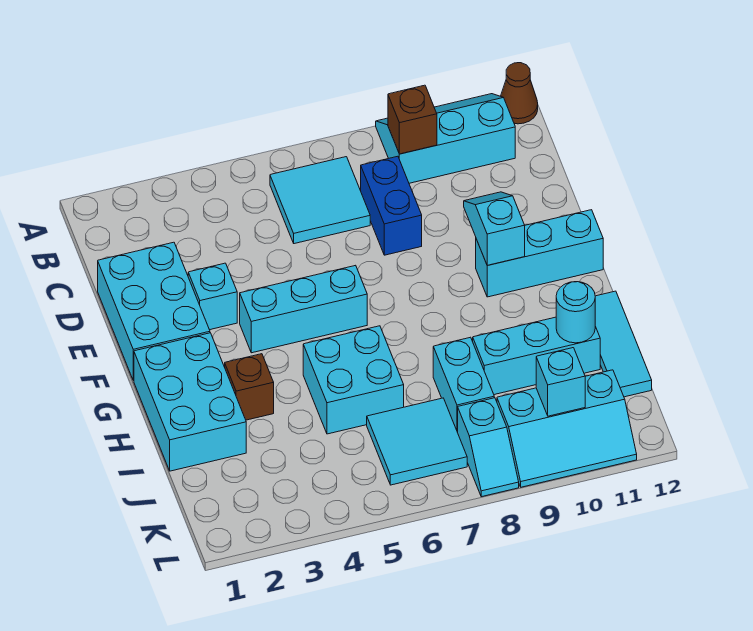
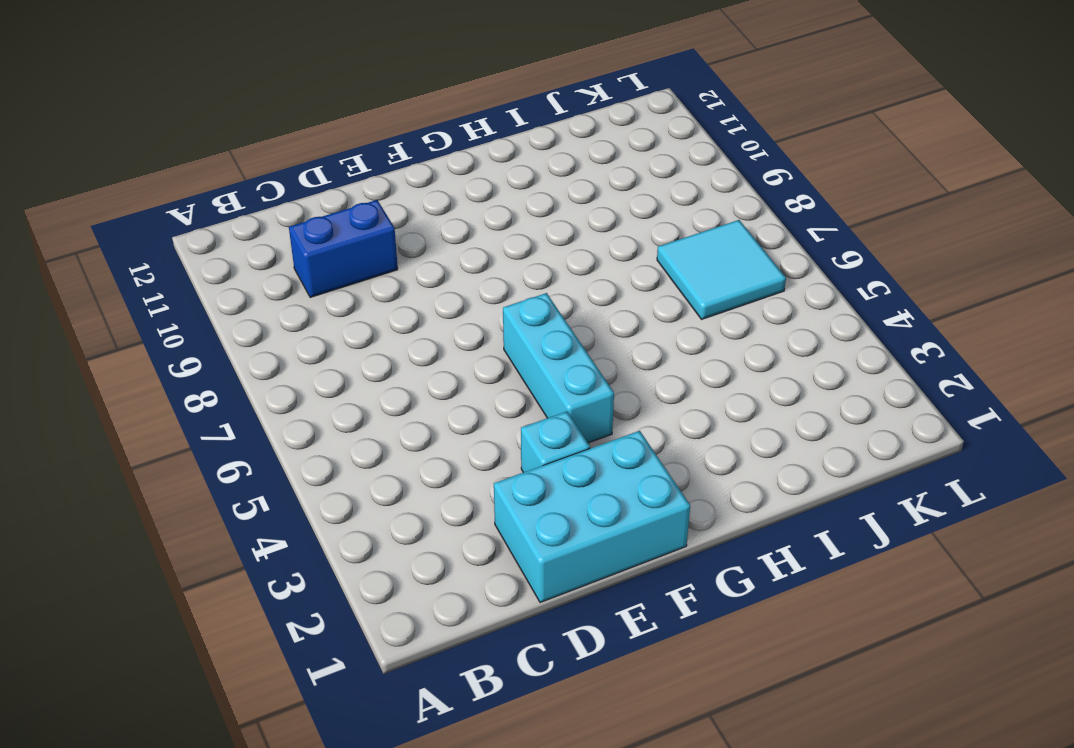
blue 1x2 brick [289,200,398,298] -> blue 1x2 brick moved to [361,156,422,255]
none -> cyan 2x3 slope [376,94,515,183]
none -> brown 1x1 cone [501,63,538,124]
none -> cyan 2x2 tile [270,157,370,244]

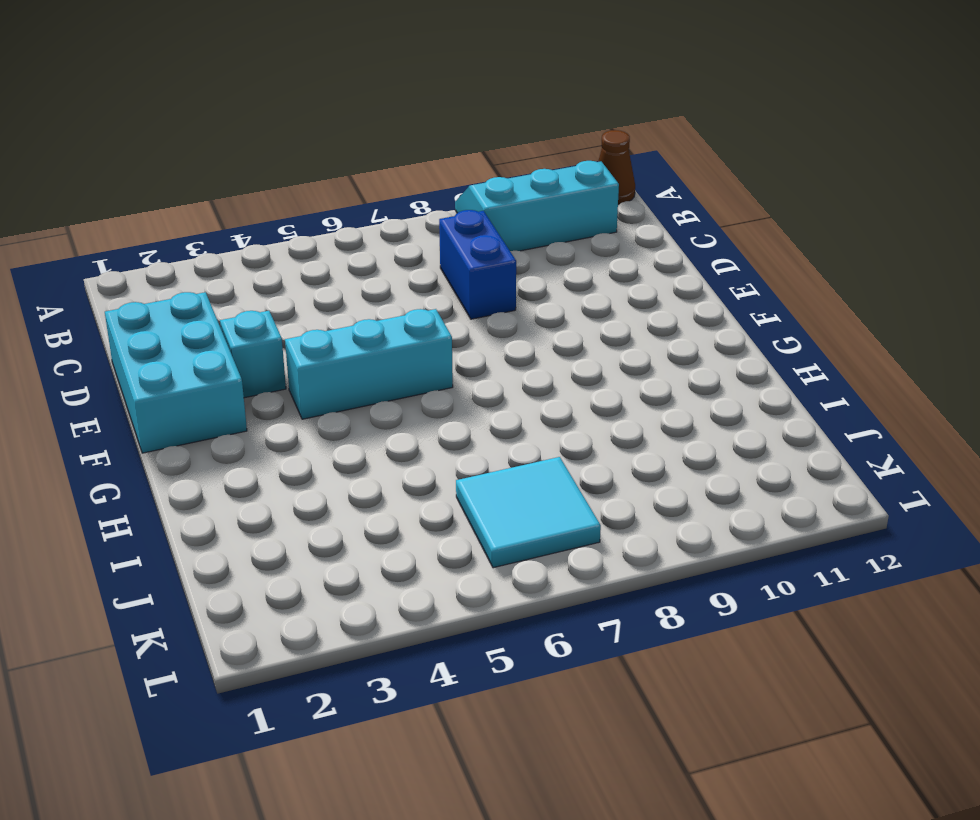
none -> cyan 2x2 tile [270,157,370,244]
none -> cyan 1x3 brick [476,210,603,297]
none -> cyan 2x3 brick [134,333,246,471]

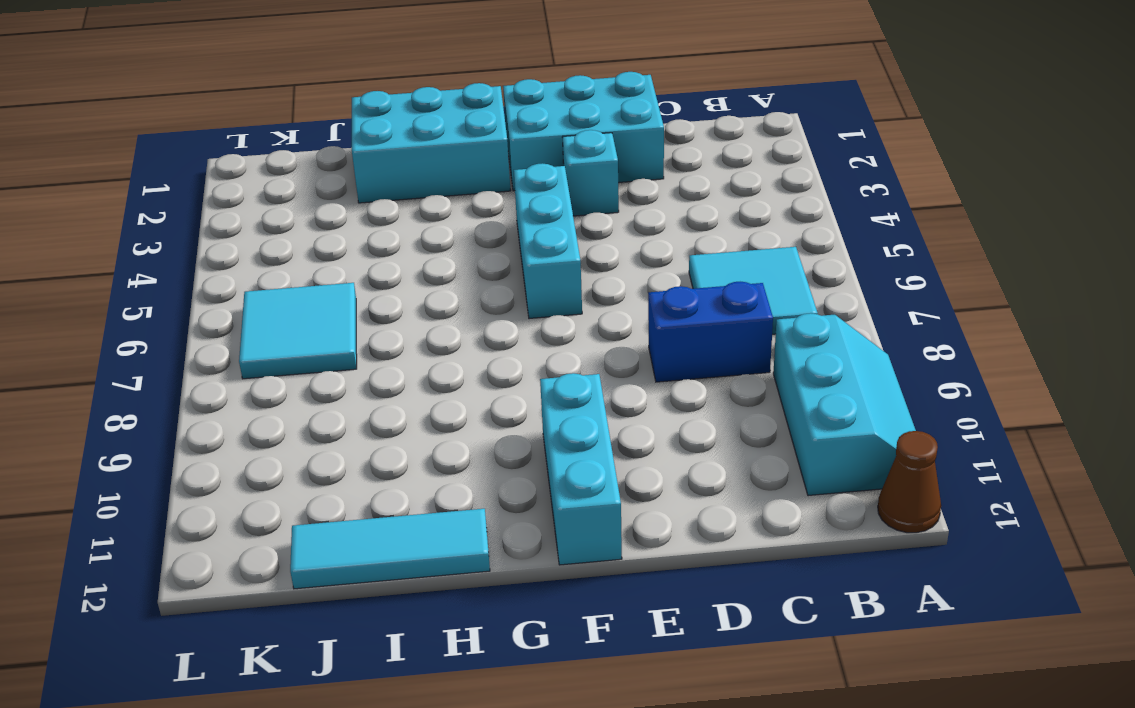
none -> brown 1x1 brick [225,354,274,420]
none -> cyan 2x2 brick [303,326,404,434]
none -> cyan 1x2 brick [433,337,494,432]

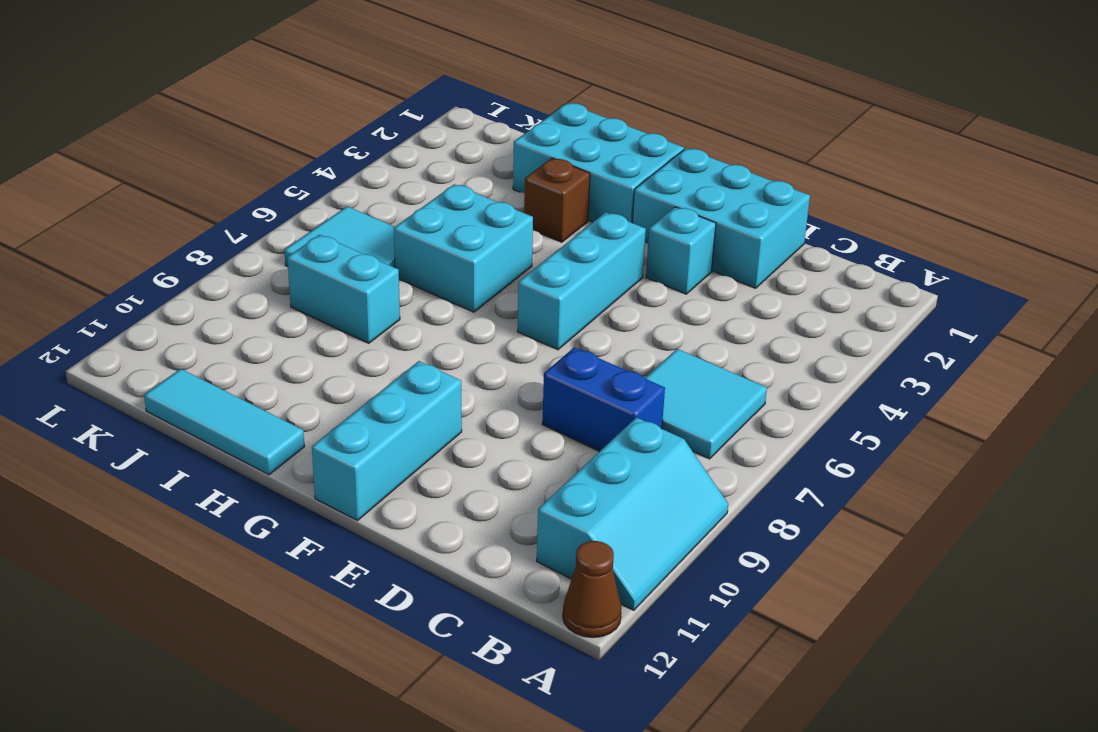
none -> cyan 1x3 brick [473,317,600,395]
none -> cyan 1x2 slope [458,398,519,497]
none -> cyan 2x3 slope [497,370,637,487]

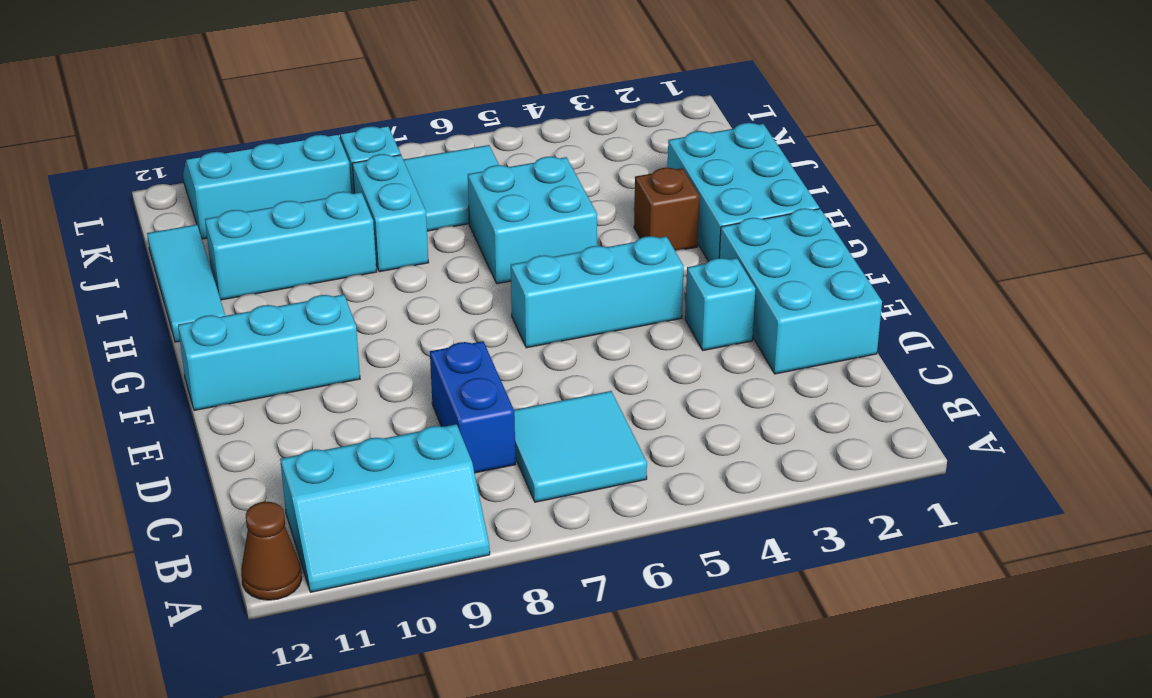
none -> brown 1x1 brick [388,85,437,154]
none -> cyan 1x2 slope [464,192,525,265]
none -> cyan 1x1 round brick [556,282,595,343]

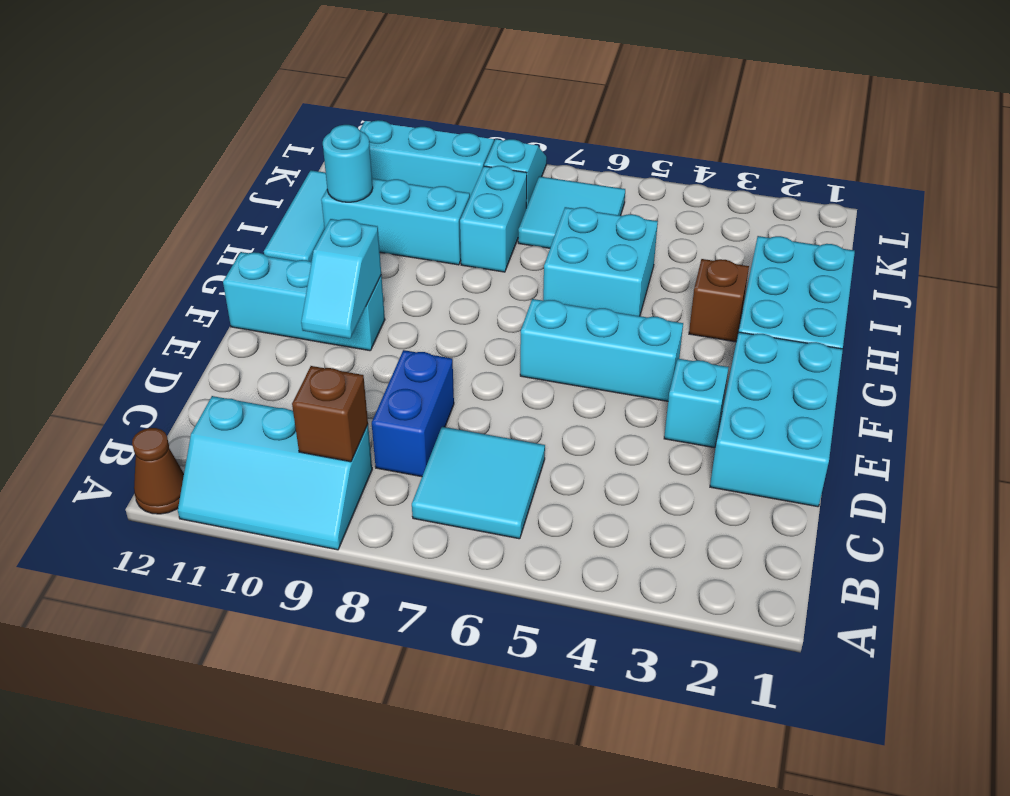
none -> cyan 1x1 brick [536,348,585,416]

